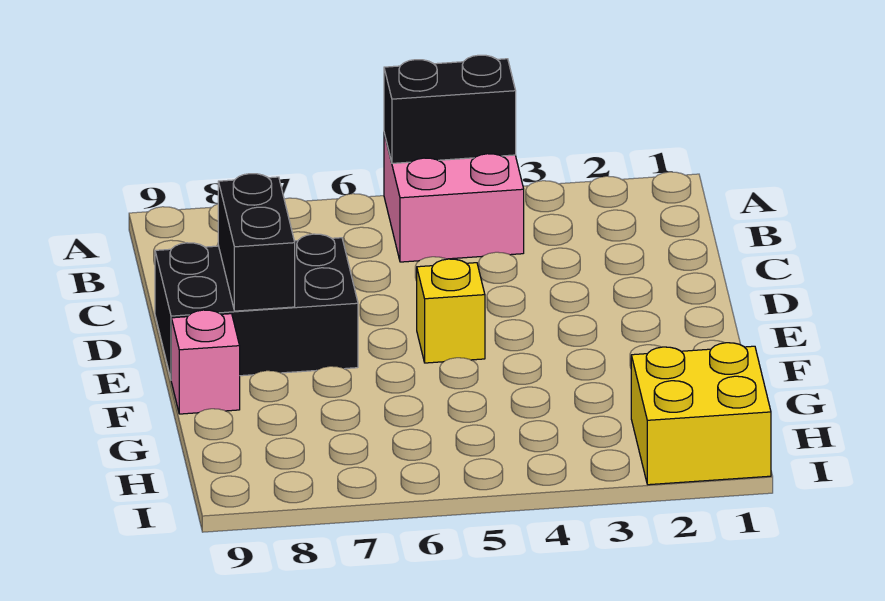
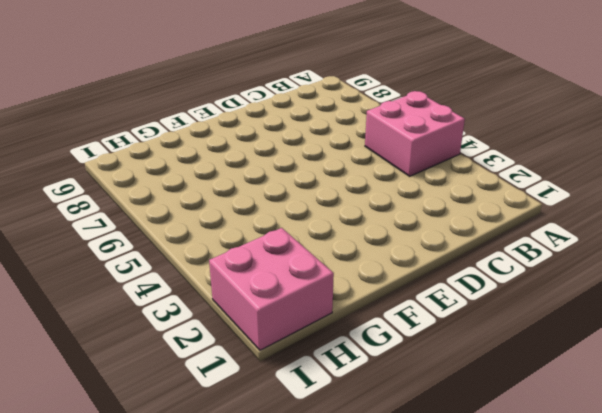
pink 2x2 brick [209,228,334,350] -> yellow 2x2 brick [631,343,771,485]
none -> black 2x3 brick [155,234,358,378]
none -> yellow 1x1 brick [417,259,485,363]

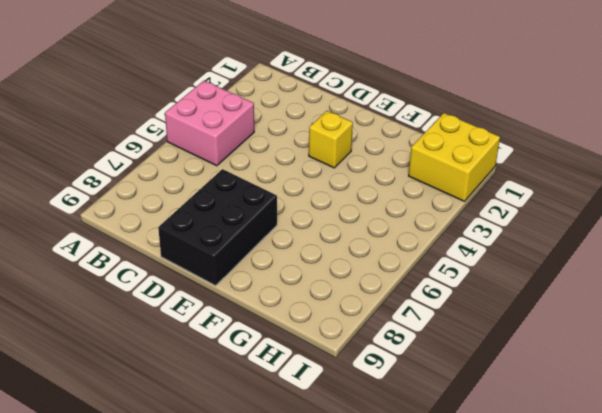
yellow 1x1 brick [309,111,353,168] -> yellow 1x1 brick moved to [417,259,485,363]
none -> pink 1x1 brick [171,310,240,414]
none -> black 1x2 brick [384,55,516,163]

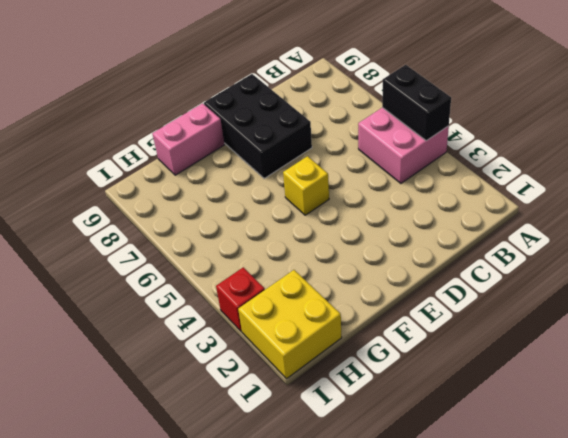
pink 1x2 brick [152,103,224,175] -> pink 1x1 brick [171,310,240,414]
red 1x1 brick [216,267,265,331] -> none
none -> black 1x2 brick [218,174,295,311]

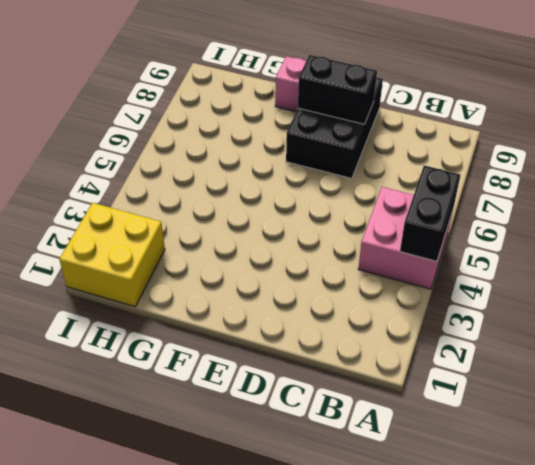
none -> yellow 1x1 brick [417,259,485,363]

